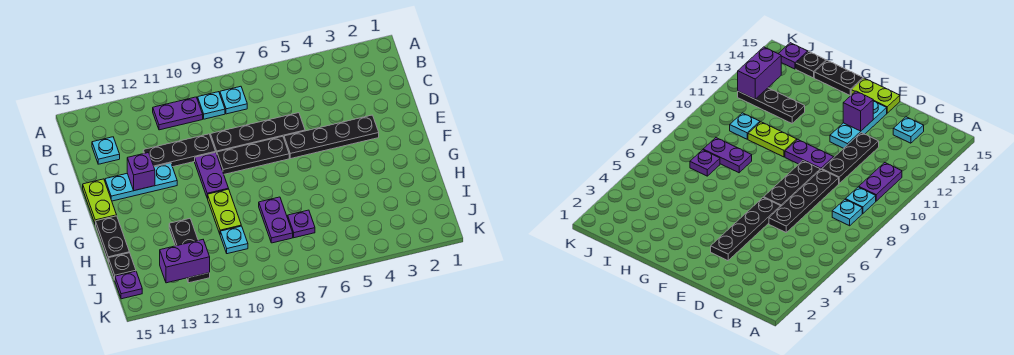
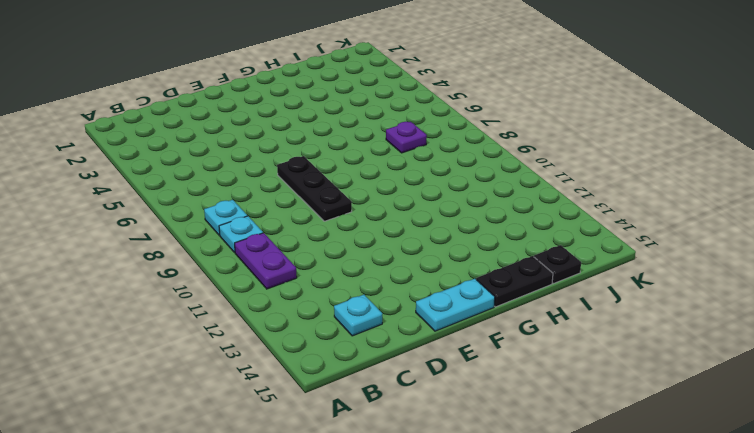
cyan 1x2 plate [416,279,495,331] -> lime 1x2 plate [83,179,117,225]
none -> black 1x4 plate [211,113,305,154]
none -> black 1x3 plate [143,134,216,167]
none -> black 1x4 plate [284,115,379,159]

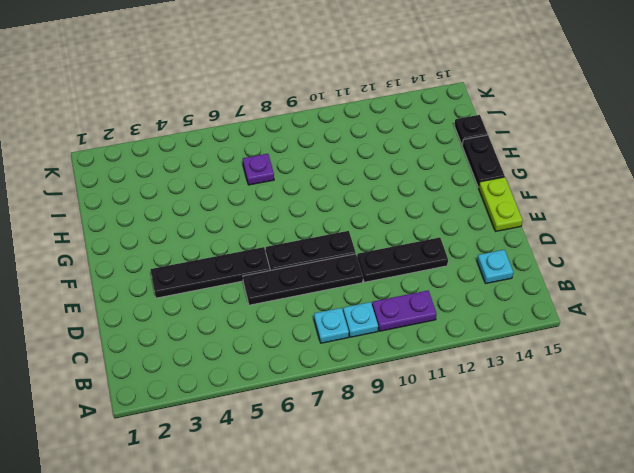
none -> purple 1x2 plate [195,152,229,198]
none -> cyan 1x3 plate [105,163,177,201]
none -> lime 1x2 plate [208,189,241,234]

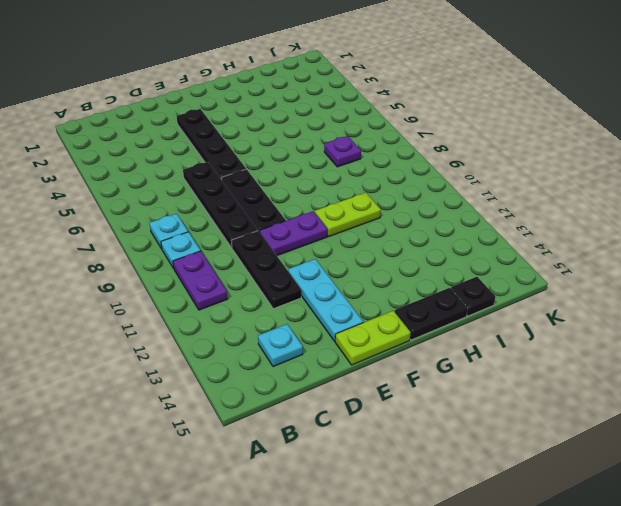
none -> purple 1x2 plate [259,197,293,243]
none -> black 1x3 plate [169,219,210,283]
none -> cyan 1x1 plate [220,226,248,254]

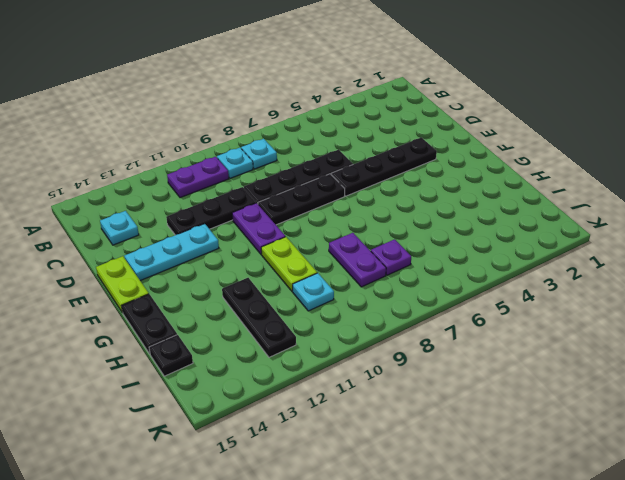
none -> purple 1x1 plate [115,271,142,299]
none -> purple 1x1 brick [127,153,155,191]
none -> purple 1x2 brick [160,240,210,283]

